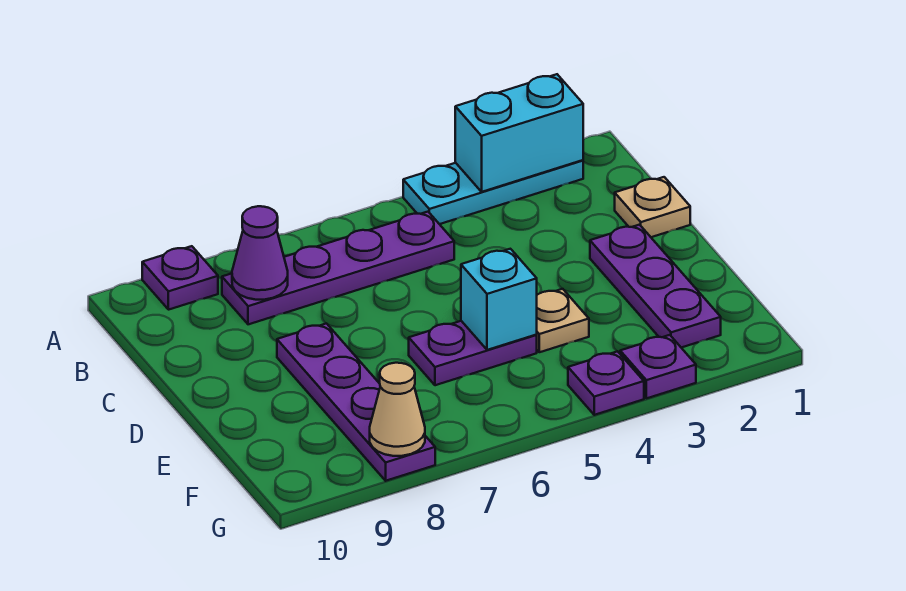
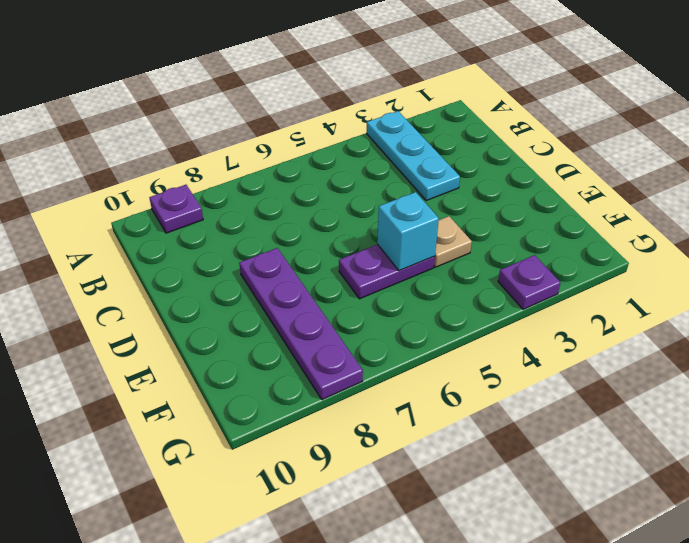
cyan 1x3 plate [367,111,460,200] -> cyan 1x3 plate turned to [403,160,583,224]
none -> purple 1x4 plate [222,212,454,324]
none -> tan 1x1 plate [615,177,690,237]
none -> purple 1x3 plate [590,225,721,348]

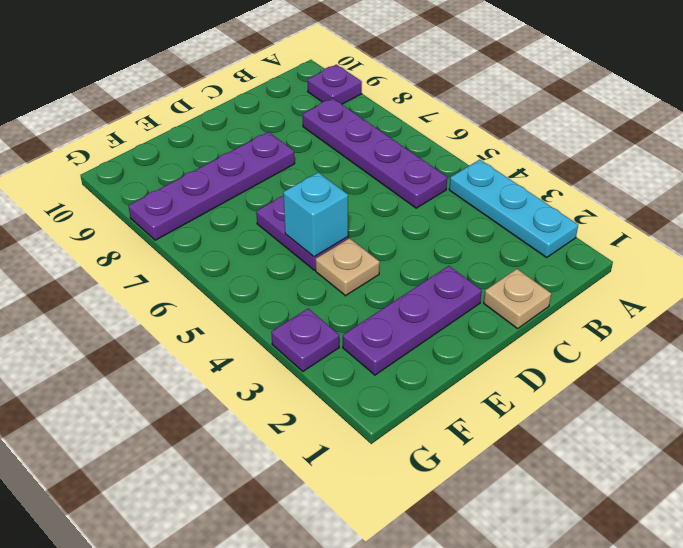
none -> purple 1x1 plate [568,351,644,415]
none -> cyan 1x2 brick [455,74,583,192]
none -> purple 1x1 cone [232,206,288,300]

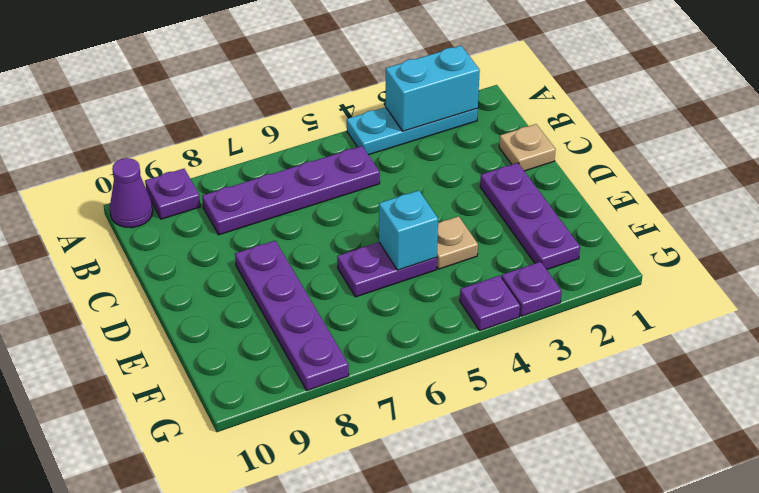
purple 1x1 cone [110,158,153,228] -> purple 1x1 cone moved to [232,206,288,300]
none -> tan 1x1 cone [370,363,425,456]

